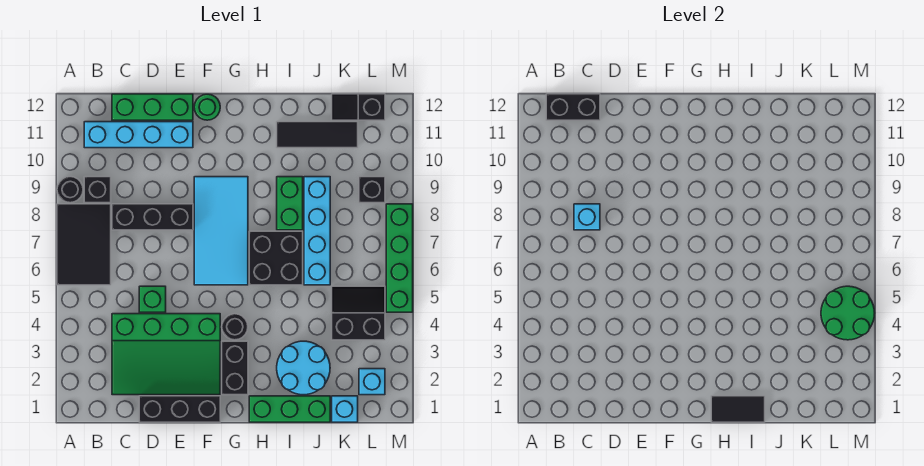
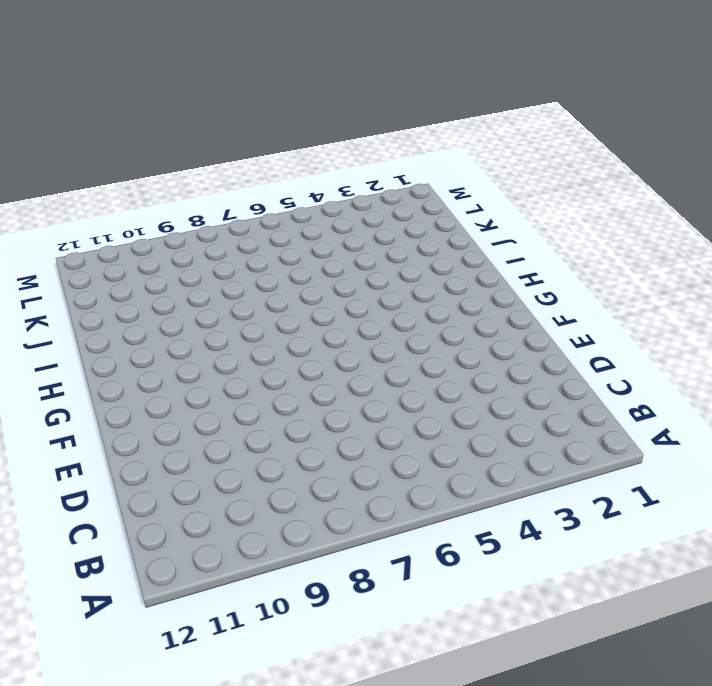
none -> black 2x3 tile [57,204,111,285]
none -> black 1x1 round brick [57,177,83,203]
none -> black 1x1 brick [84,177,111,203]

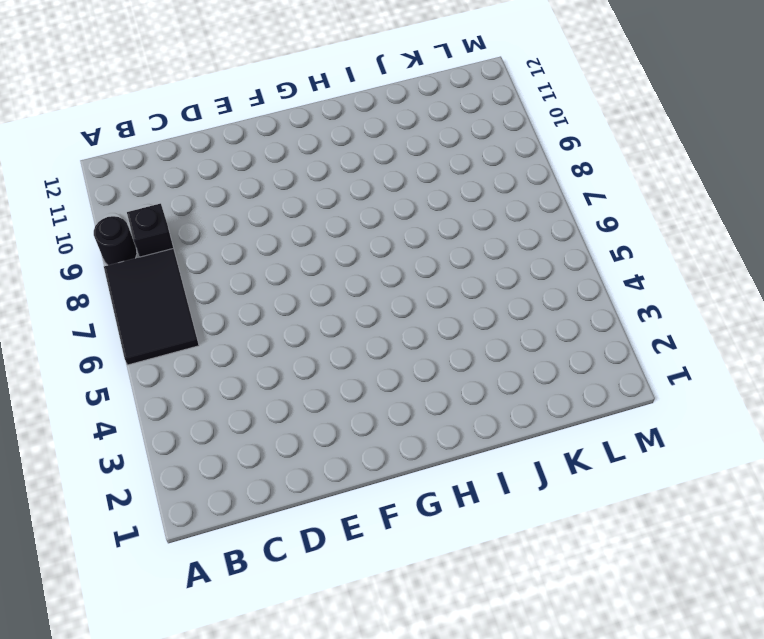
none -> cyan 1x4 brick [84,122,193,148]
none -> green 3x4 slope [112,314,220,395]
none -> black 1x3 brick [112,204,193,230]

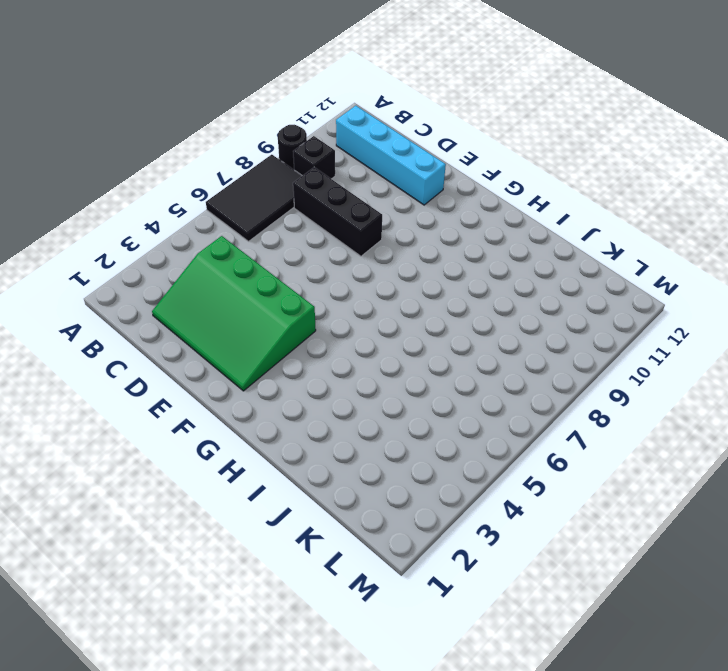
none -> green 1x3 brick [112,94,193,120]
none -> black 1x3 brick [139,396,220,422]
none -> green 1x1 brick [139,286,166,312]

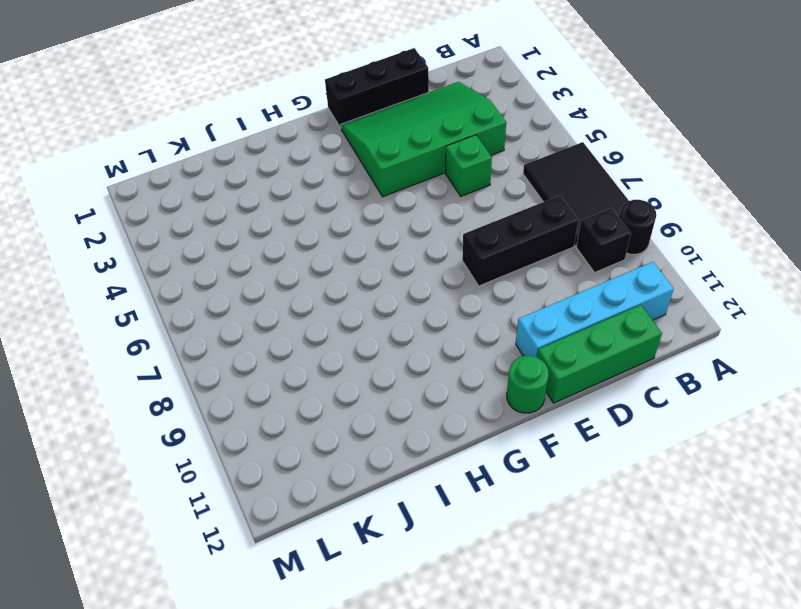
none -> cyan 2x4 tile [194,177,248,285]
none -> black 1x2 brick [222,341,248,395]
none -> black 1x1 round brick [222,314,248,340]

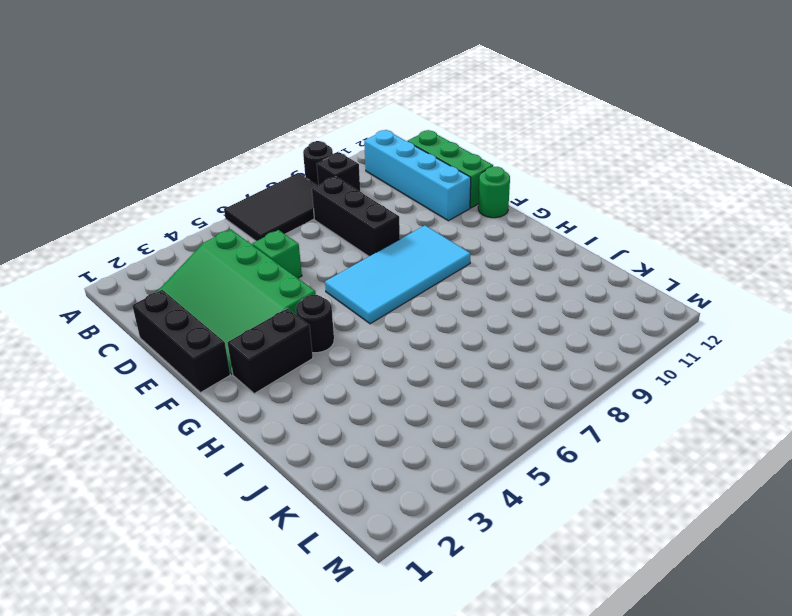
none -> green 1x3 brick [249,396,330,422]
none -> black 2x2 brick [249,231,303,285]
none -> cyan 2x2 round brick [277,341,330,395]

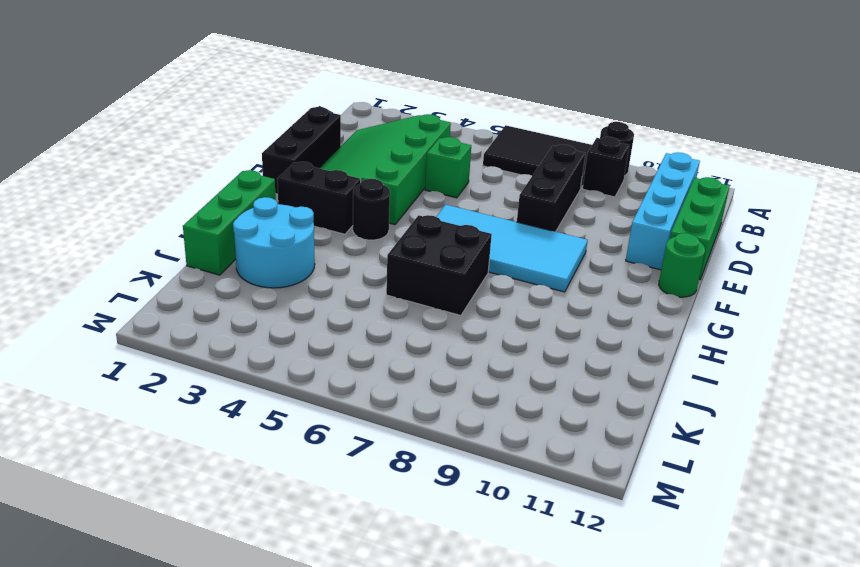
none -> green 1x2 brick [277,177,303,230]
none -> black 1x3 tile [277,122,358,148]
none -> cyan 1x4 brick [304,177,330,285]

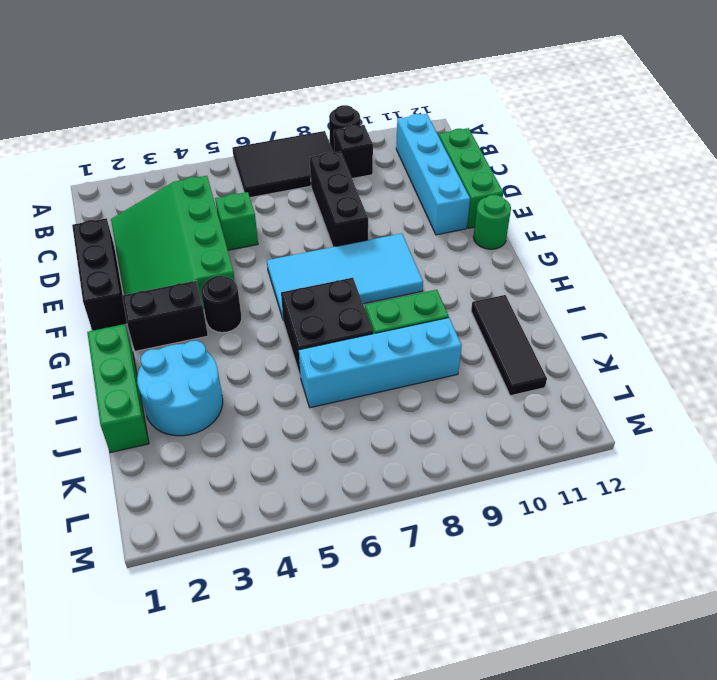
none -> cyan 1x1 brick [332,396,358,422]
none -> black 2x2 slope [332,286,385,340]
none -> black 1x2 slope [332,94,385,120]

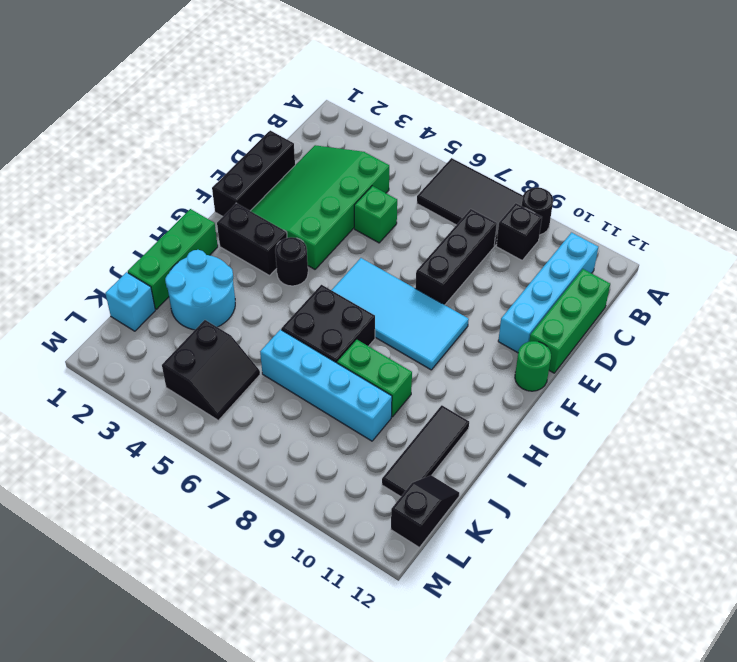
none -> cyan 1x1 brick [359,369,385,395]
none -> black 1x1 brick [359,177,385,203]
none -> green 1x4 brick [386,204,413,312]

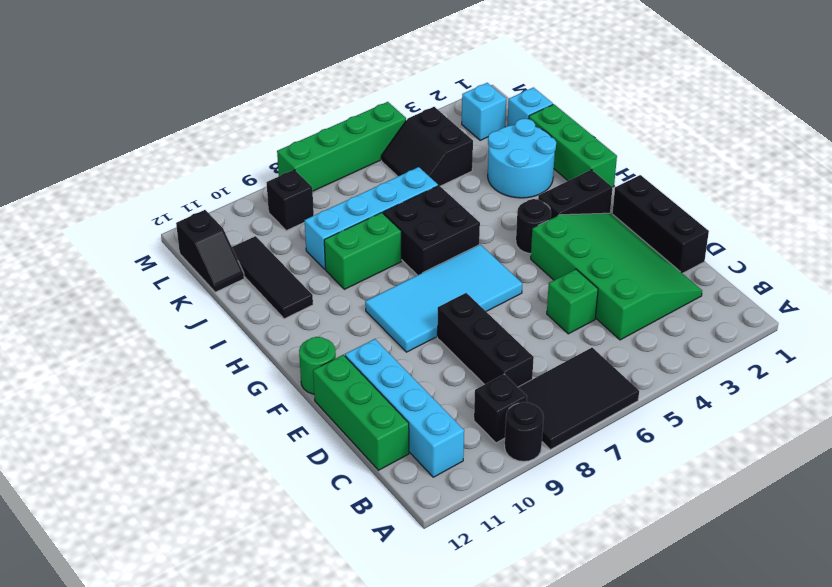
none -> black 1x2 brick [546,94,600,120]
none -> cyan 1x1 brick [574,204,600,230]
none -> black 1x2 tile [711,396,765,422]

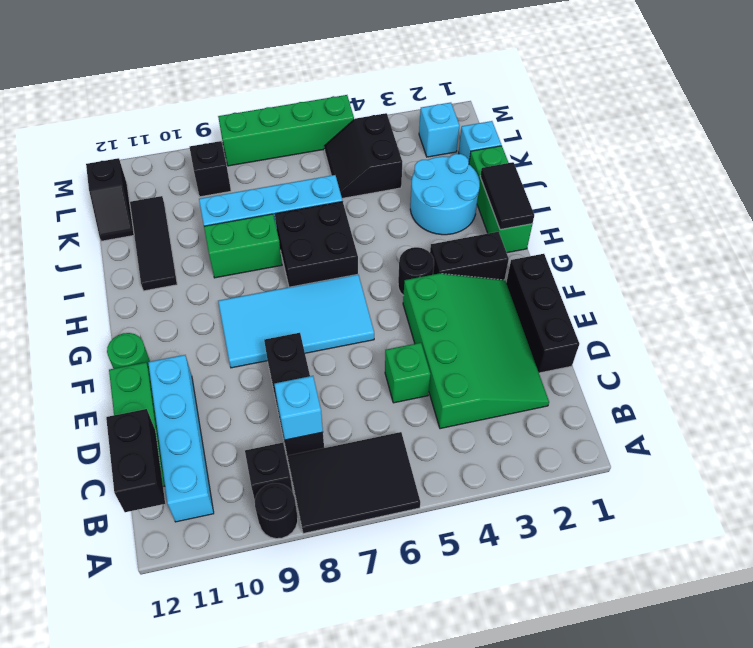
none -> green 2x2 round brick [821,286,875,340]

